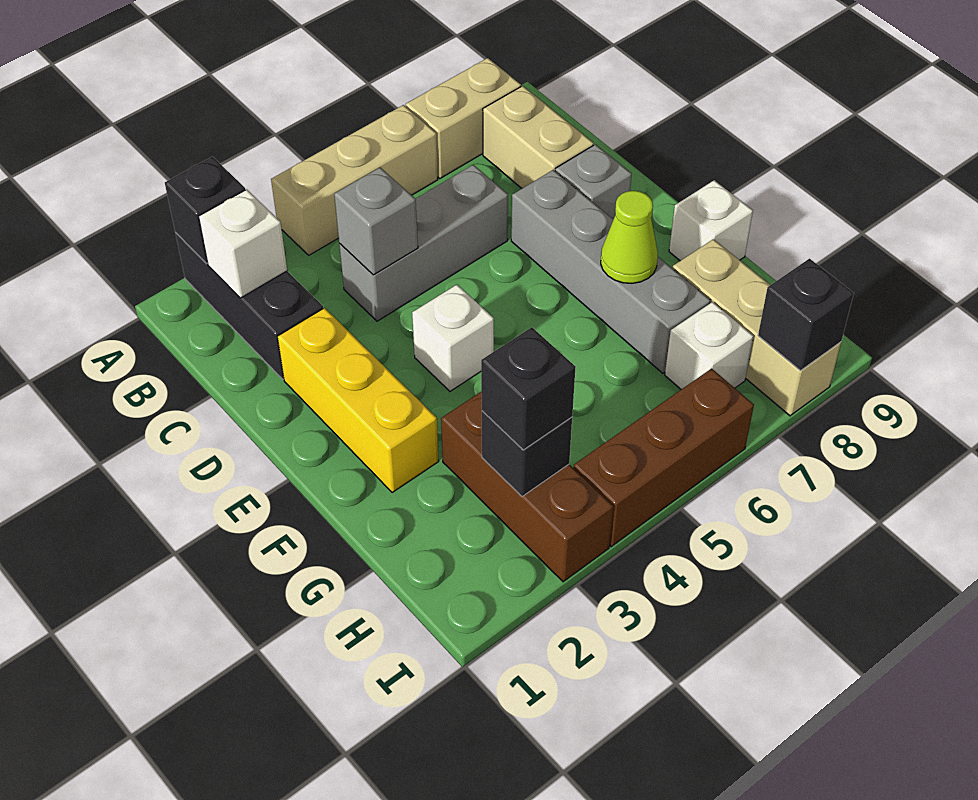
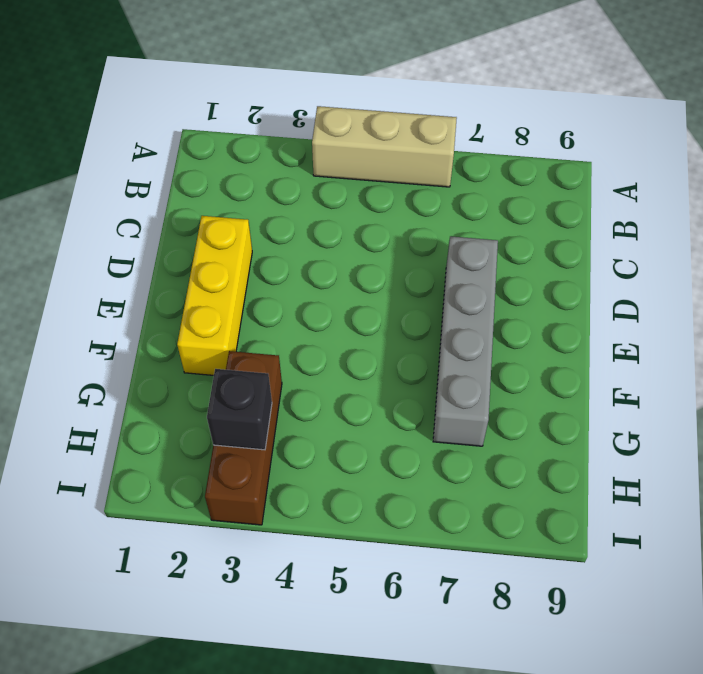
none -> black 1x3 brick [175,233,323,379]
none -> tan 1x2 brick [406,58,521,178]
none -> tan 1x2 brick [483,86,594,188]

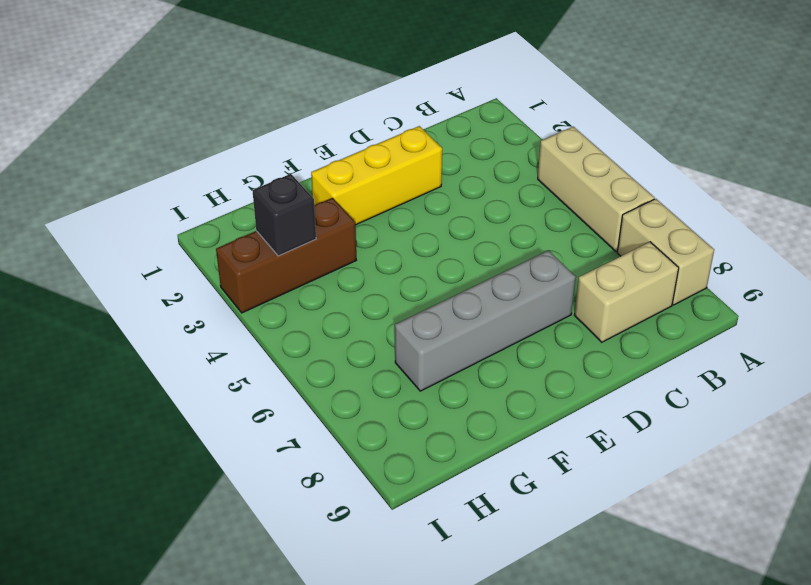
none -> black 1x3 brick [175,233,323,379]
none -> grey 1x3 brick [339,165,508,321]
none -> grey 1x1 brick [555,144,632,219]

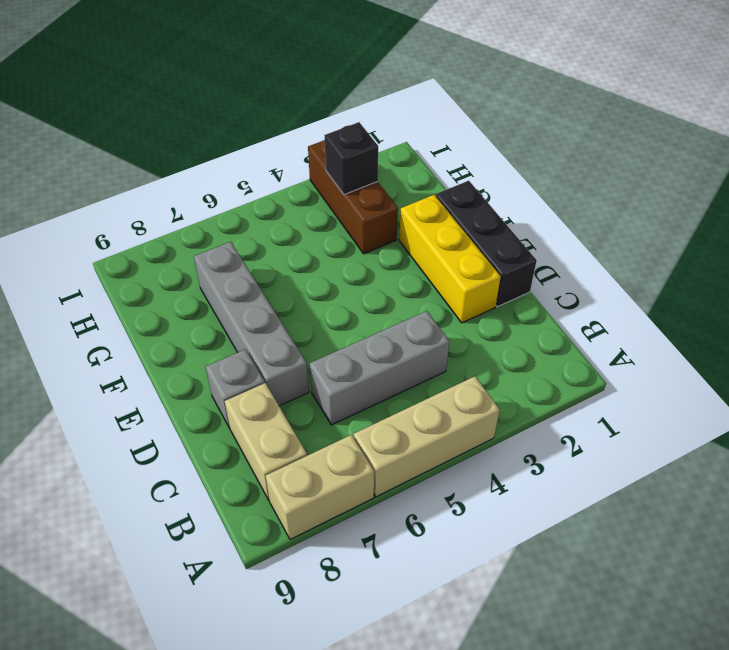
black 1x3 brick [436,181,537,307] -> black 1x3 brick moved to [175,233,323,379]
none -> white 1x1 brick [412,285,494,391]
none -> white 1x1 brick [669,180,753,261]
none -> tan 1x3 brick [672,239,841,416]

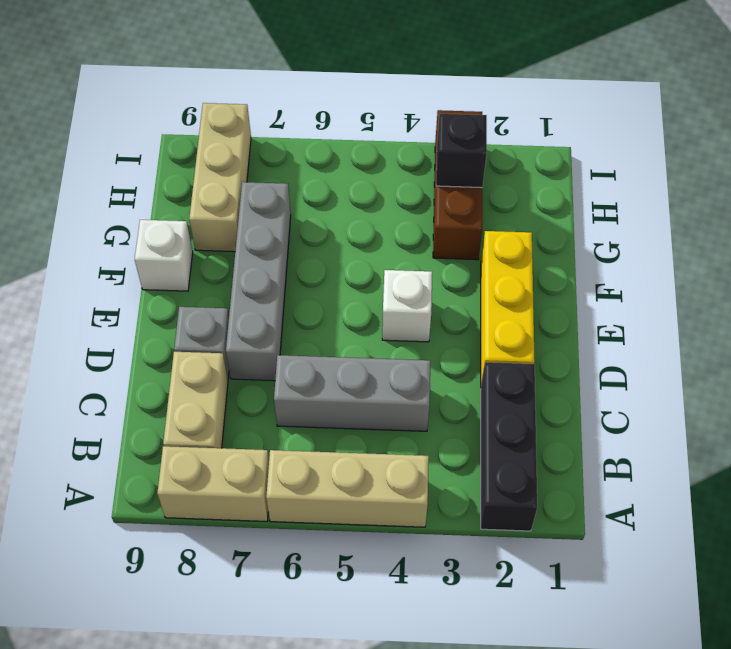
none -> white 1x1 brick [665,302,754,389]
none -> brown 1x3 brick [573,368,754,547]
none -> black 1x1 brick [165,157,245,264]

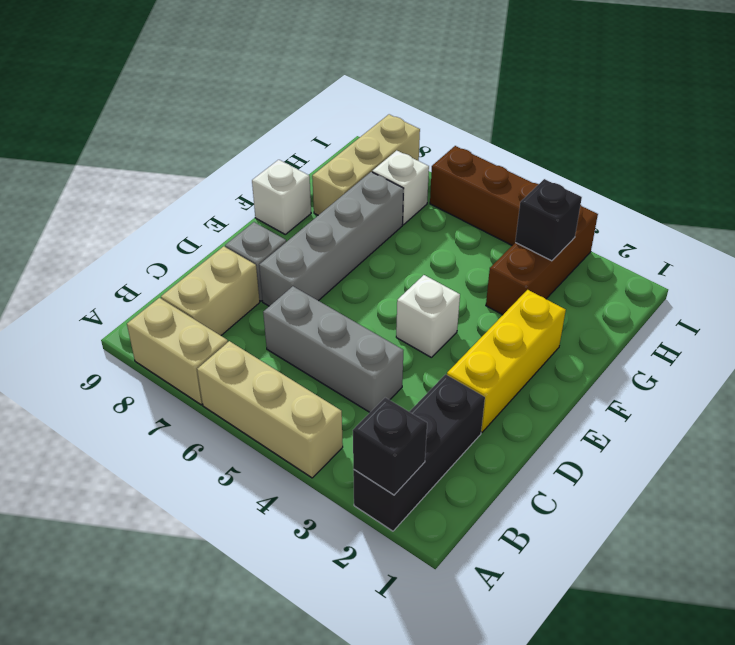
none -> white 1x1 brick [199,189,287,298]
none -> grey 1x1 brick [334,168,418,275]
none -> lime 1x1 cone [601,191,658,283]

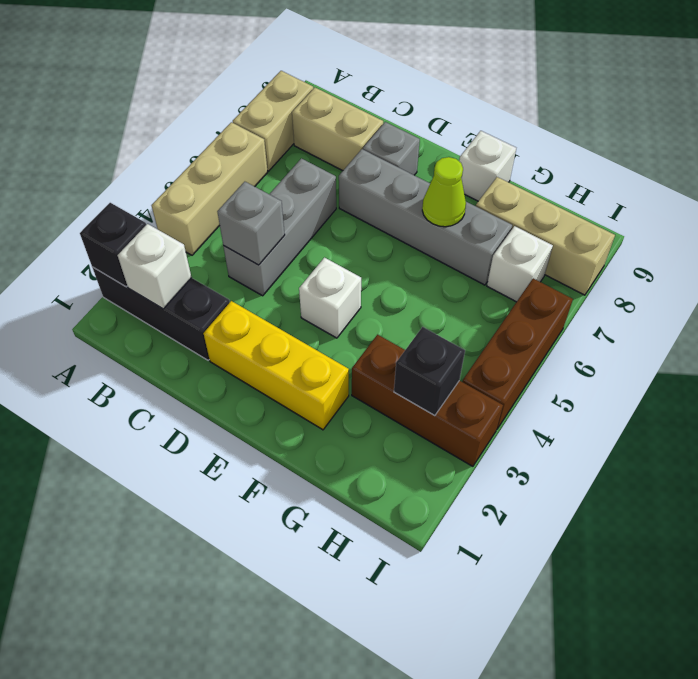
none -> black 1x1 brick [758,259,854,371]
none -> black 1x1 brick [481,327,576,450]

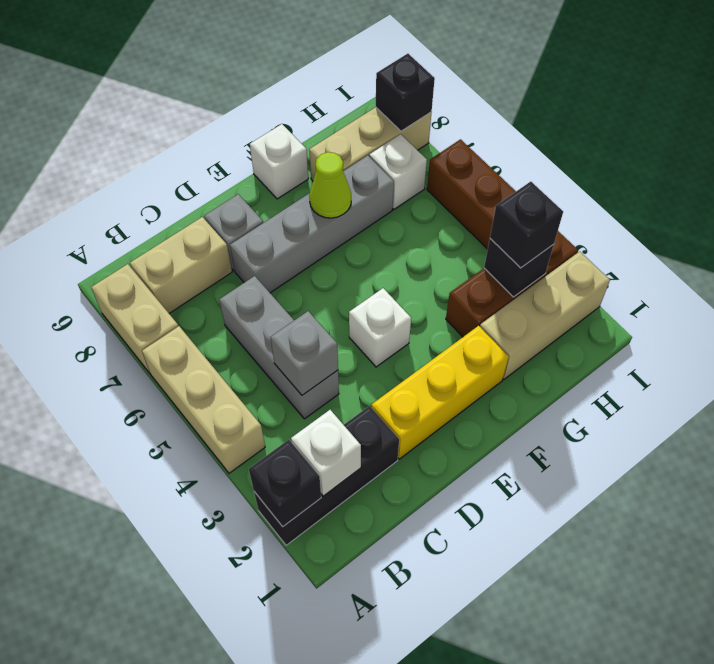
tan 1x3 brick [480,251,610,379] -> none

